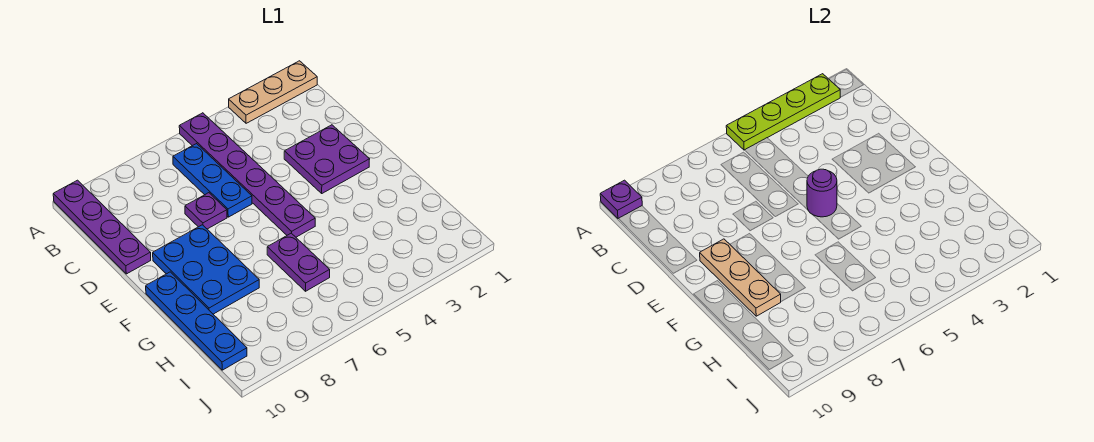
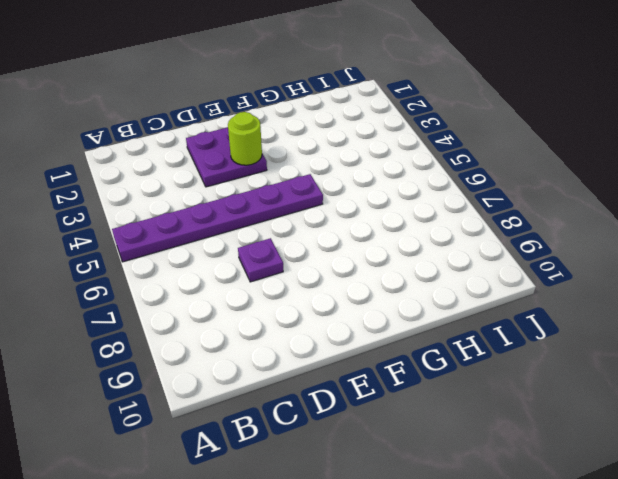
lime 1x1 round brick [228,112,262,165] -> none
none -> tan 1x3 plate [229,61,317,123]
none -> purple 1x4 plate [53,180,151,274]
none -> blue 1x3 plate [173,144,252,217]

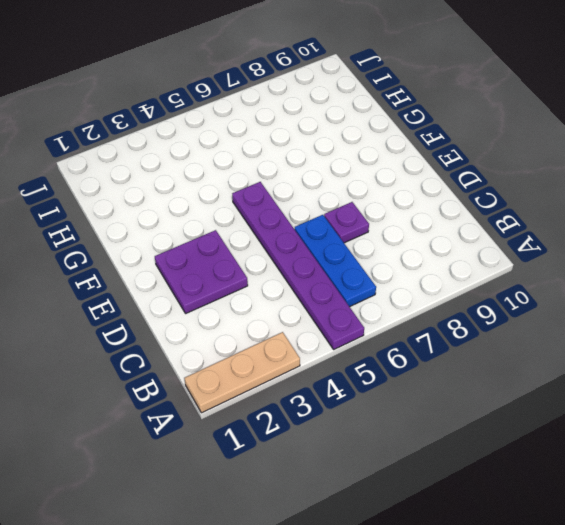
none -> purple 1x4 plate [53,180,151,274]
none -> blue 2x3 plate [153,225,259,314]
none -> blue 1x4 plate [146,272,247,370]

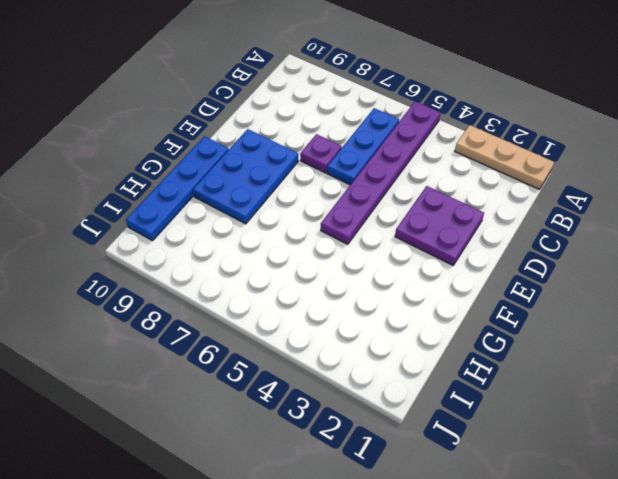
none -> purple 1x4 plate [53,180,151,274]
none -> purple 1x2 plate [267,233,330,291]
none -> lime 1x4 plate [726,74,840,150]

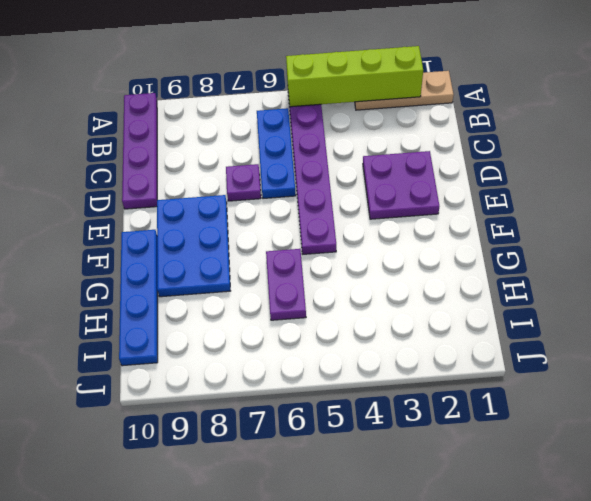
lime 1x4 brick [286,46,423,107] -> lime 1x4 plate [726,74,840,150]
none -> purple 1x1 plate [600,180,642,219]
none -> purple 1x1 round brick [807,169,837,217]
none -> tan 1x3 plate [700,239,781,316]

